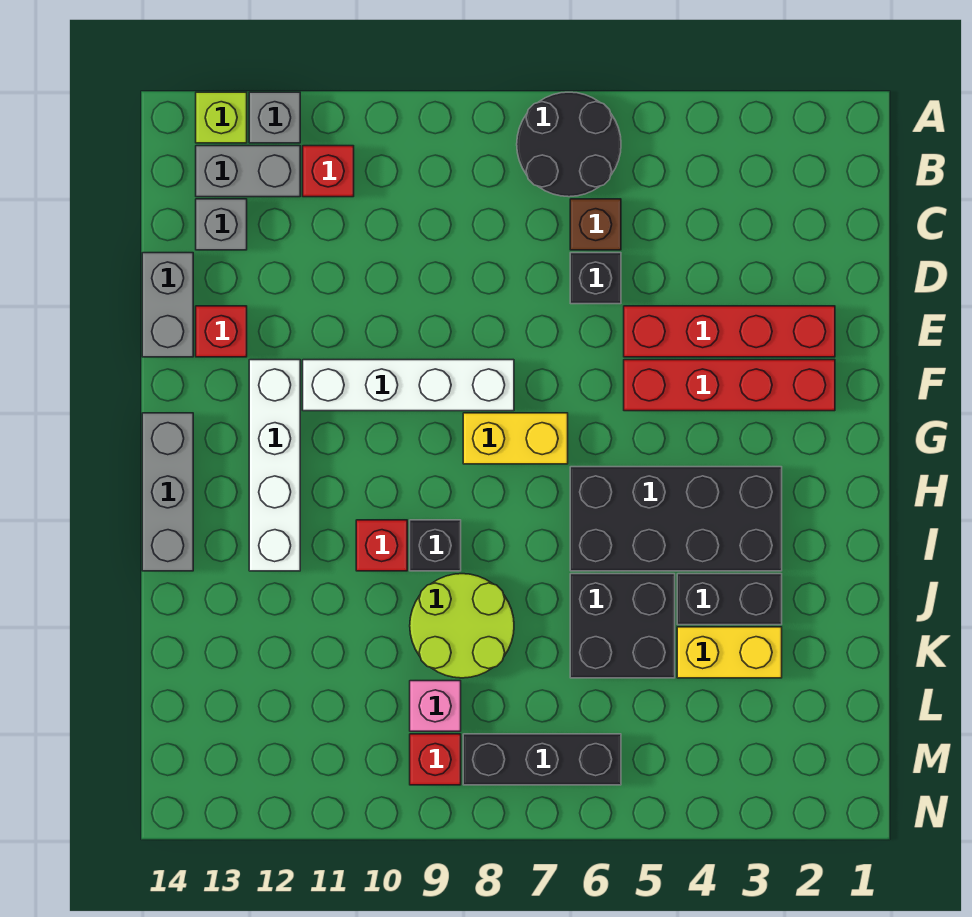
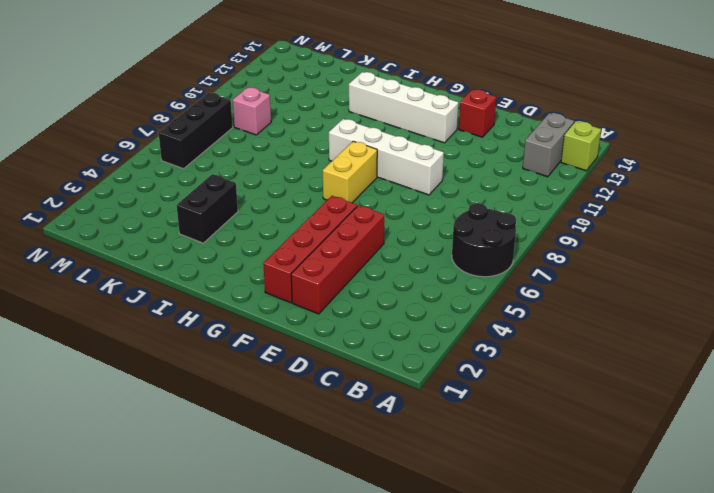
white 1x4 brick [329,119,444,195] -> white 1x4 brick turned to [303,360,514,411]
none -> grey 1x1 brick [249,92,300,143]
none -> red 1x1 brick [303,146,354,197]
none -> brown 1x1 brick [570,199,621,250]

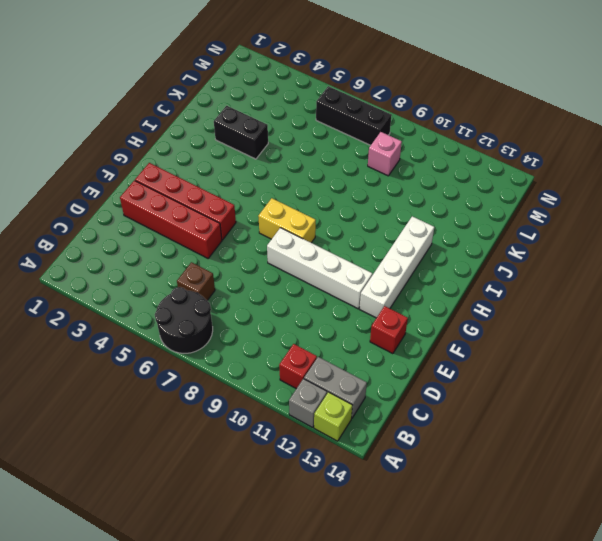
none -> grey 1x1 brick [196,199,247,250]
none -> black 1x1 brick [570,253,621,304]
none -> grey 1x2 brick [142,253,193,357]

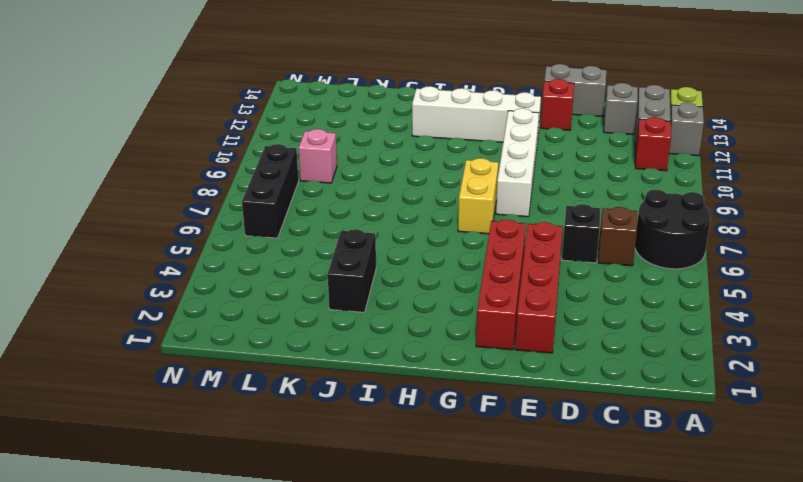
none -> grey 1x3 brick [142,413,193,571]
none -> black 2x4 brick [570,467,782,571]
none -> black 1x1 brick [410,520,461,571]

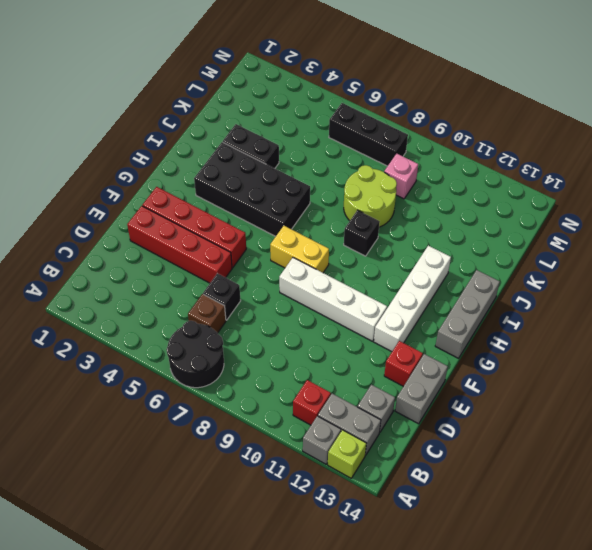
none -> red 1x1 brick [356,520,407,571]
none -> black 2x2 brick [570,574,675,678]
none -> yellow 1x2 brick [677,627,782,678]

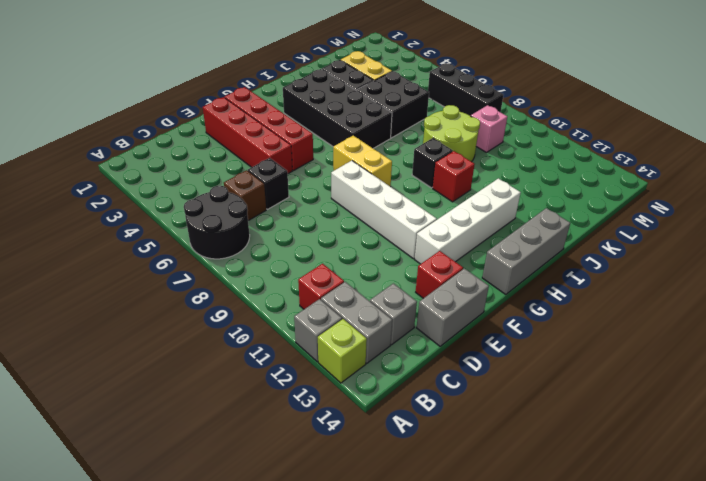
none -> red 1x1 brick [410,734,461,785]

